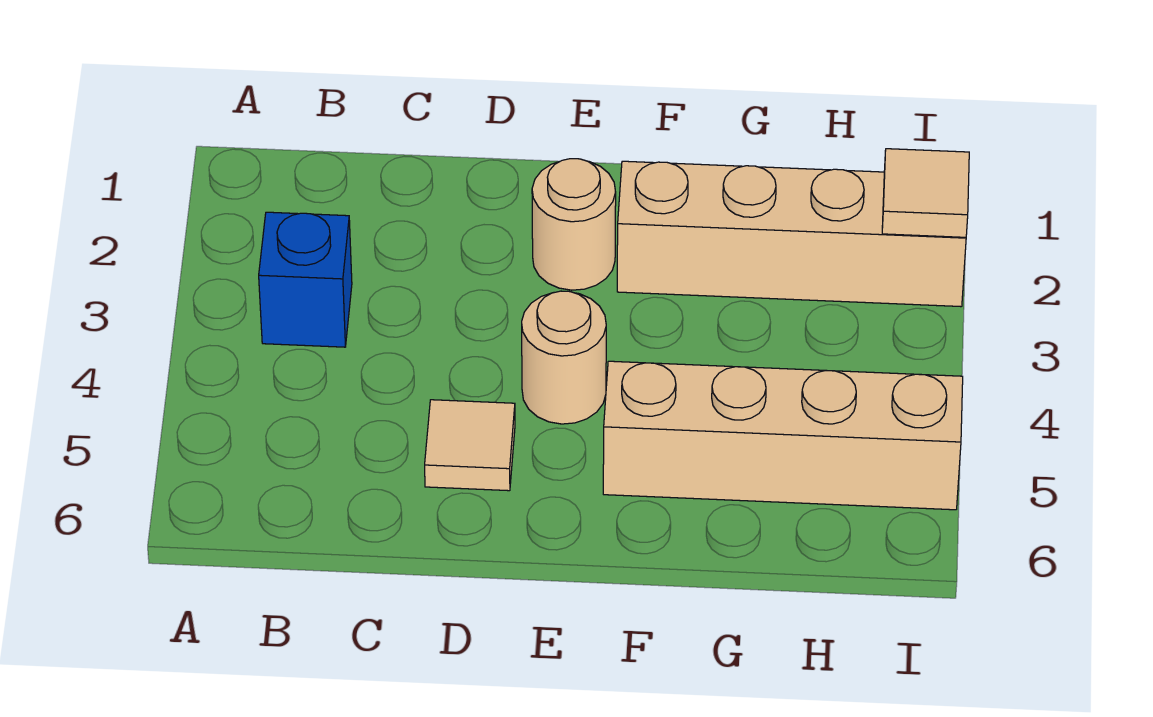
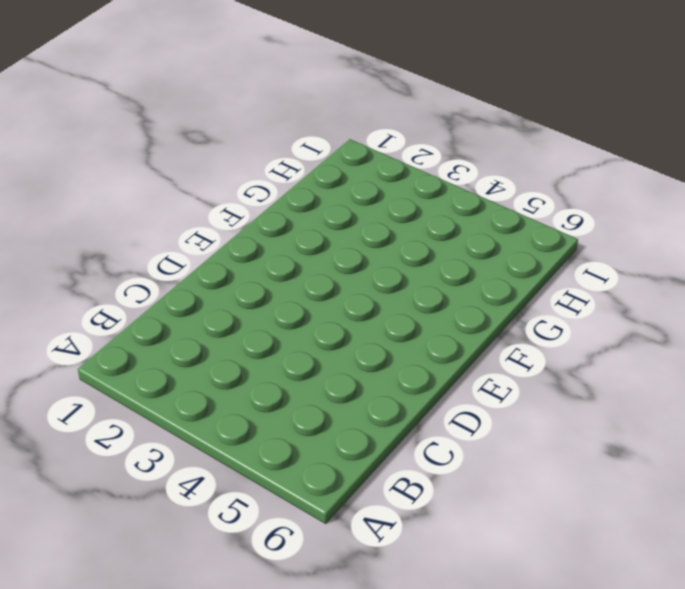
none -> blue 1x1 brick [259,212,352,347]
none -> tan 1x1 tile [425,400,515,491]

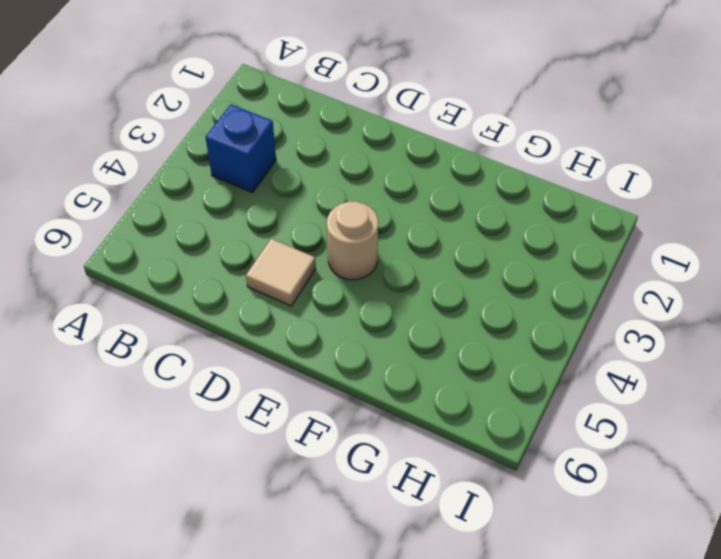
none -> tan 1x1 round brick [532,159,616,290]
none -> tan 1x4 brick [617,161,966,307]

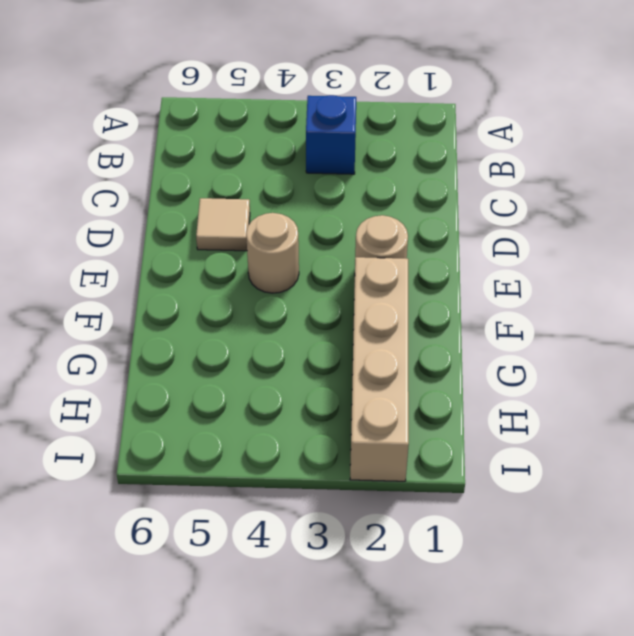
none -> tan 1x4 brick [603,361,963,510]
none -> tan 1x1 tile [882,149,969,237]

